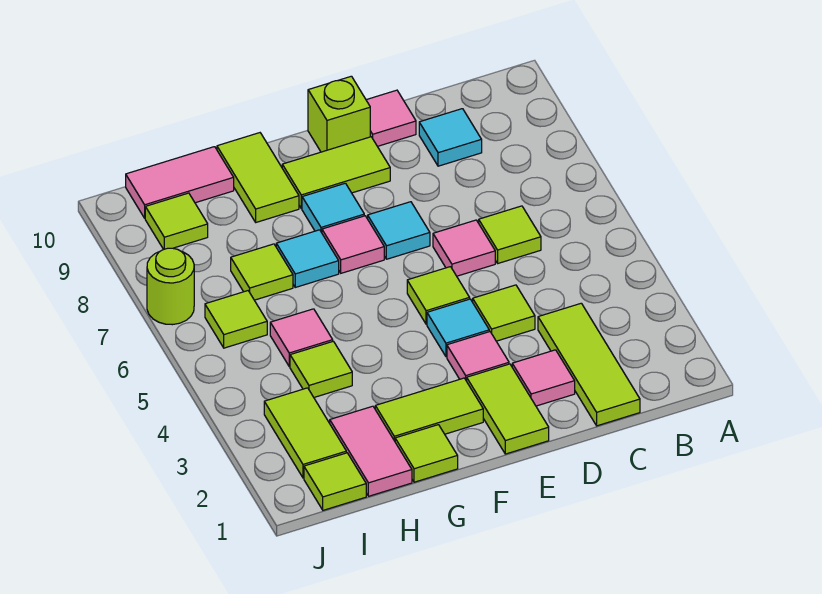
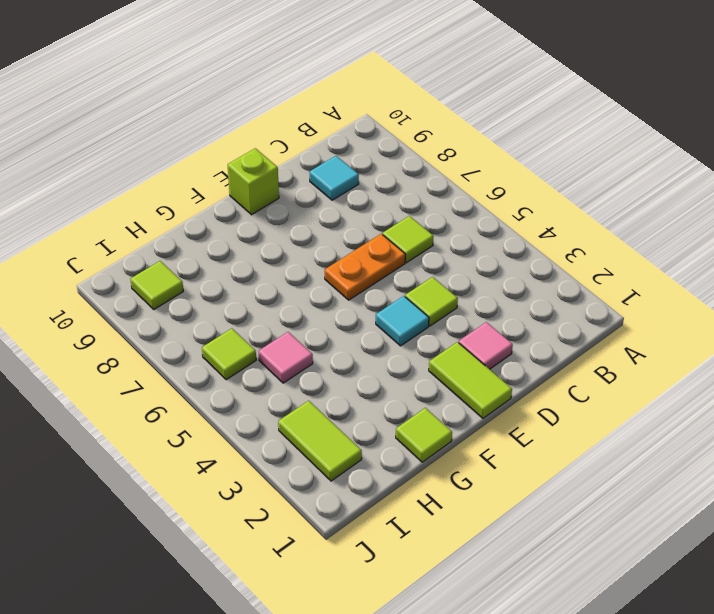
orange 1x2 plate [325,234,405,300] -> pink 1x1 tile [433,220,495,276]
none -> lime 1x3 tile [538,303,640,426]
none -> pink 1x1 tile [366,90,416,146]
none -> pink 1x1 tile [447,332,509,381]
none -> lime 1x1 tile [407,267,470,324]

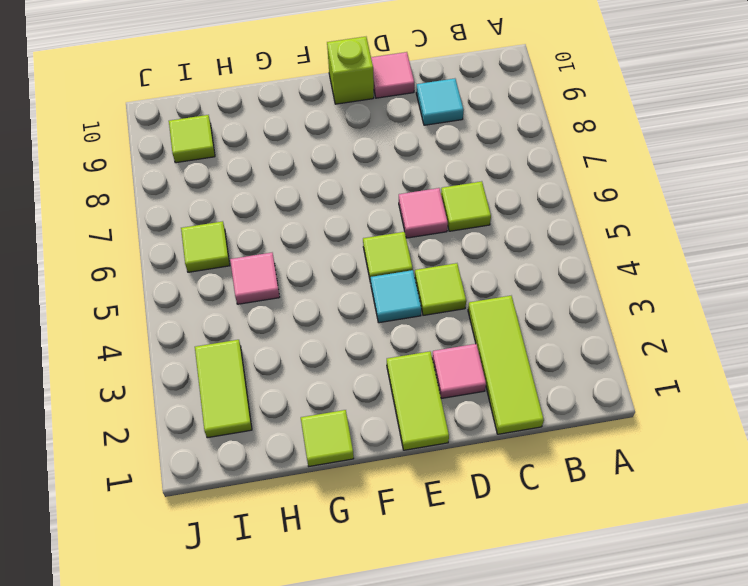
none -> pink 1x1 tile [447,332,509,381]
none -> cyan 1x1 tile [368,202,430,259]
none -> lime 1x2 tile [282,137,390,208]
none -> lime 1x2 tile [375,378,483,441]

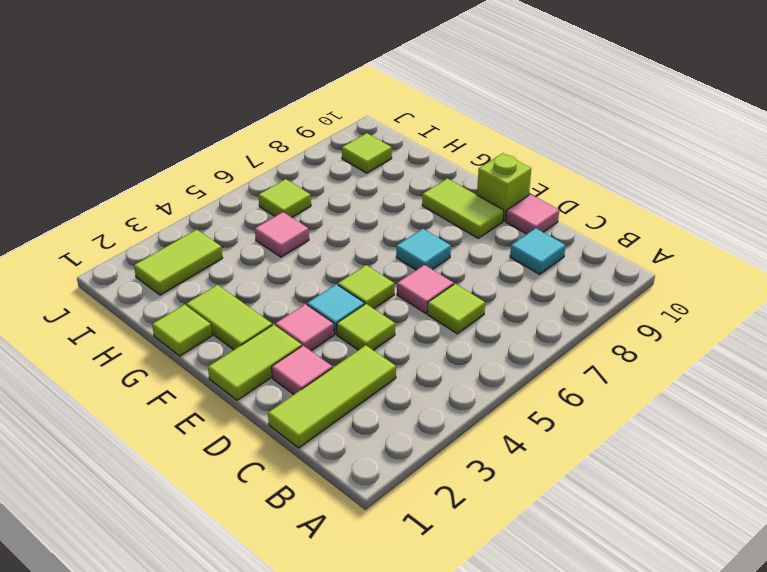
none -> pink 1x1 tile [322,216,384,273]
none -> cyan 1x1 tile [302,183,364,233]
none -> cyan 1x1 tile [276,230,339,287]
none -> lime 1x2 tile [217,133,299,222]

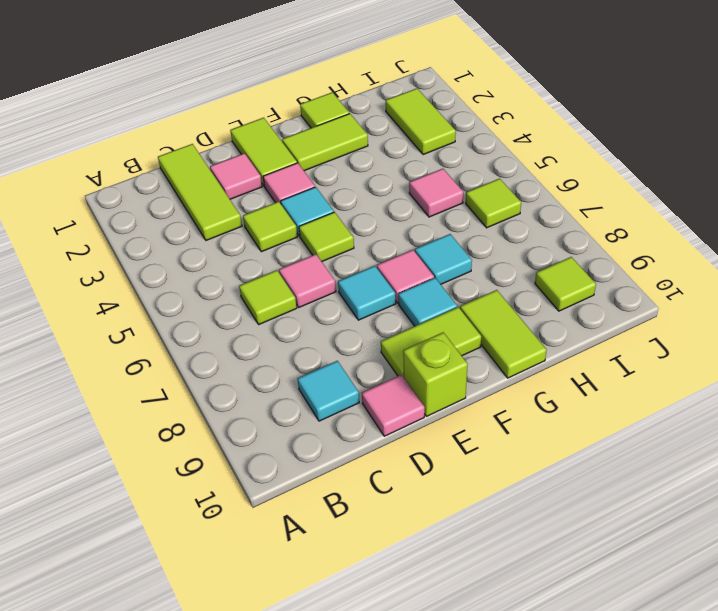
none -> pink 1x2 tile [330,406,412,496]
none -> lime 1x1 tile [290,341,352,397]
none -> lime 1x1 tile [231,244,293,300]
none -> pink 1x2 tile [126,147,234,218]

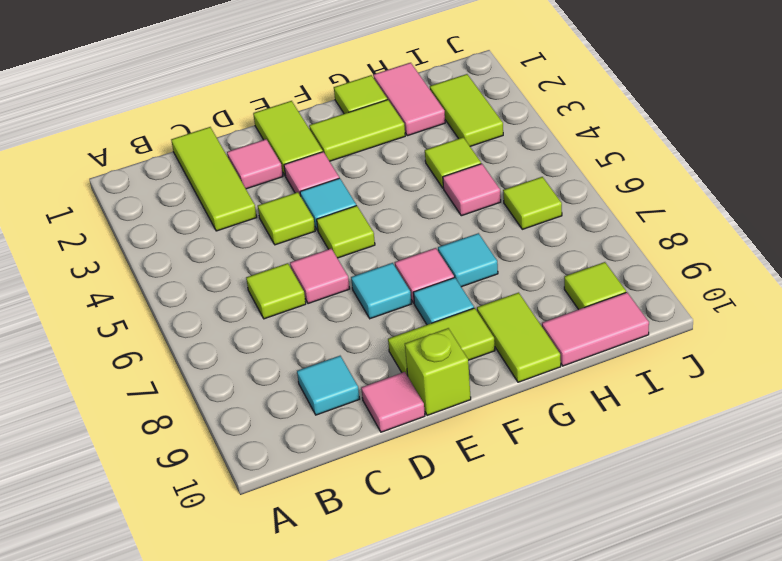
none -> lime 1x1 tile [231,244,293,300]
none -> lime 1x1 tile [304,453,366,510]
none -> lime 1x1 round brick [147,248,194,325]

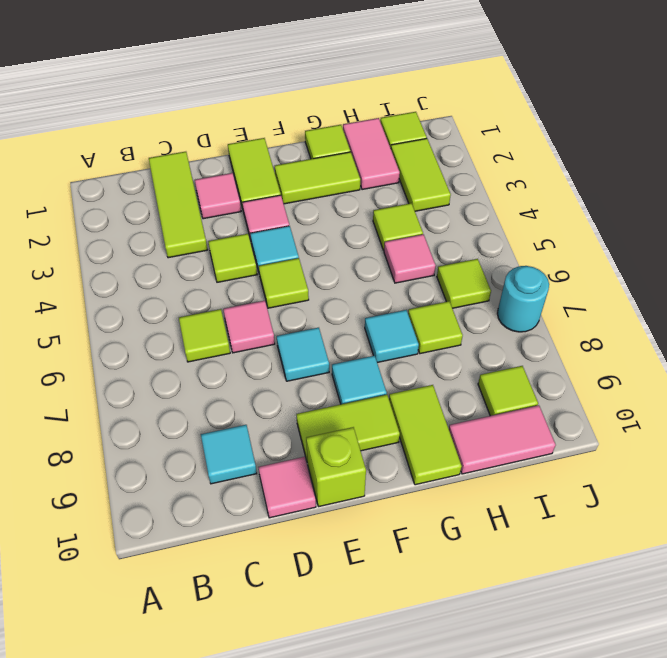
cyan 1x1 round brick [497,266,549,332] -> lime 1x1 round brick [147,248,194,325]
none -> pink 1x1 tile [322,216,384,273]

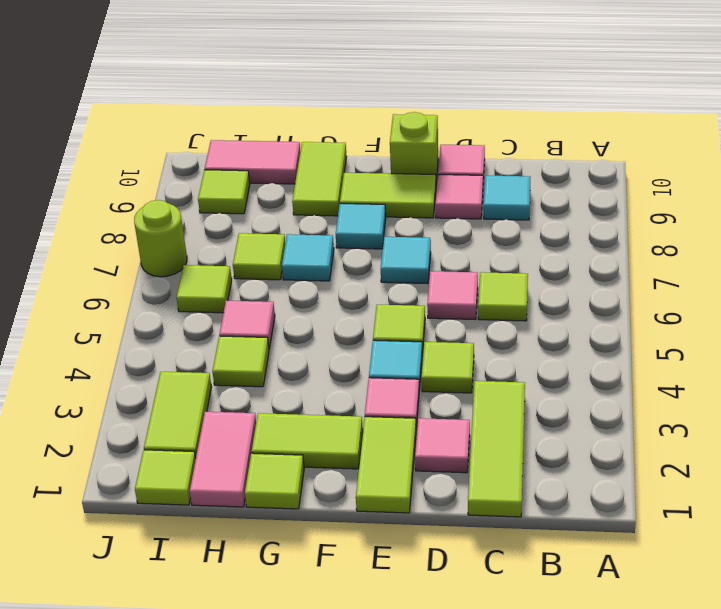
pink 1x1 tile [436,175,483,219] -> pink 1x1 tile moved to [322,216,384,273]

